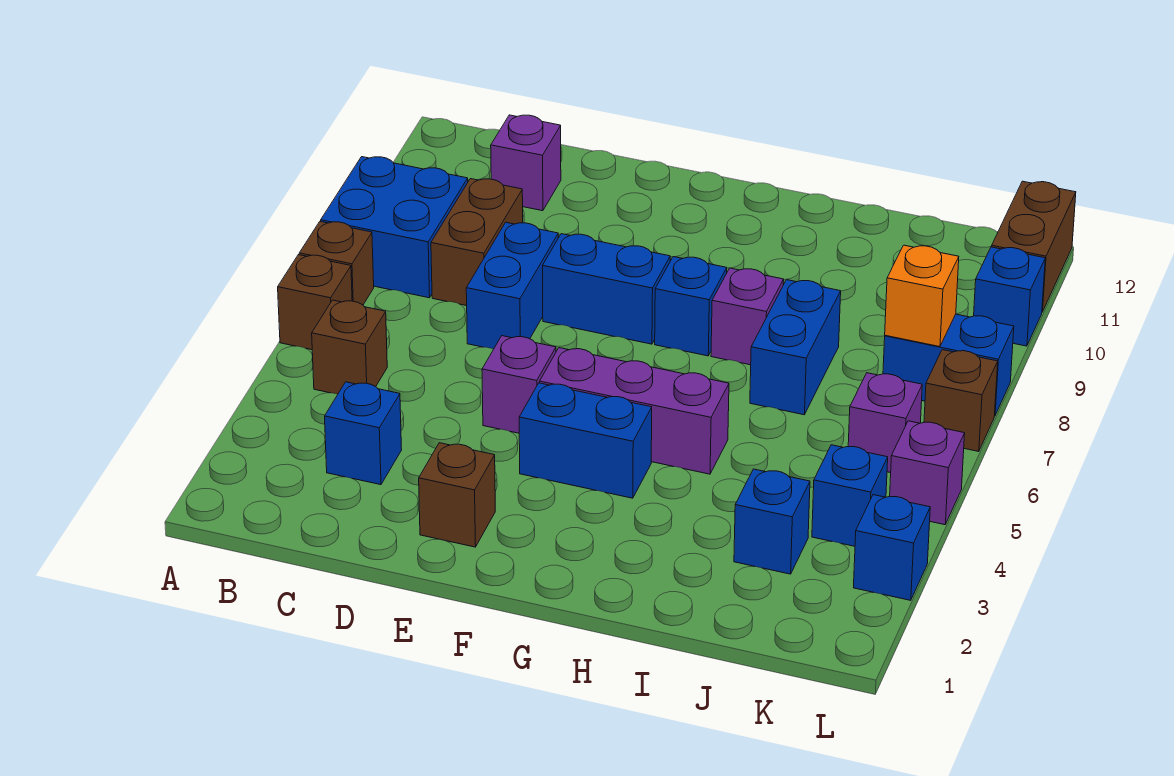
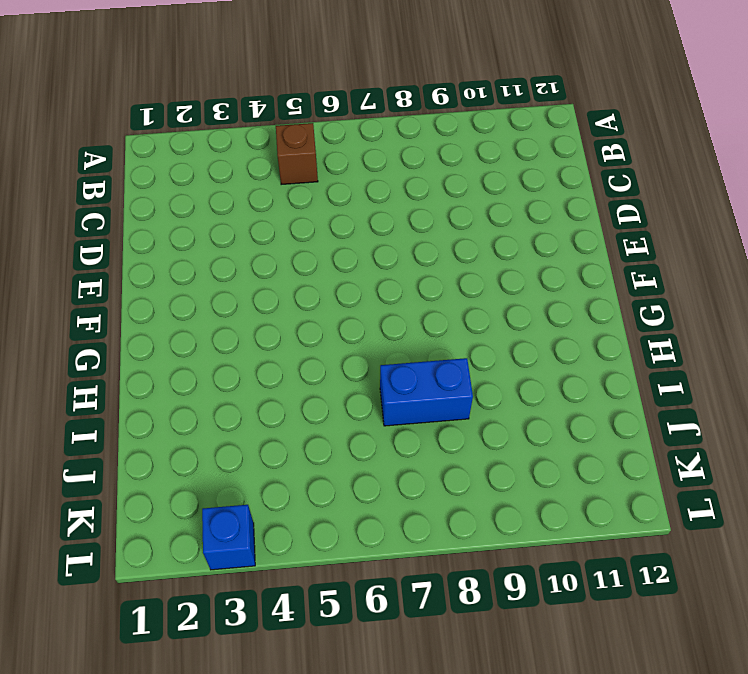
none -> brown 1x1 brick [278,255,352,350]
none -> brown 1x1 brick [299,221,374,305]
none -> blue 2x2 brick [321,157,468,298]

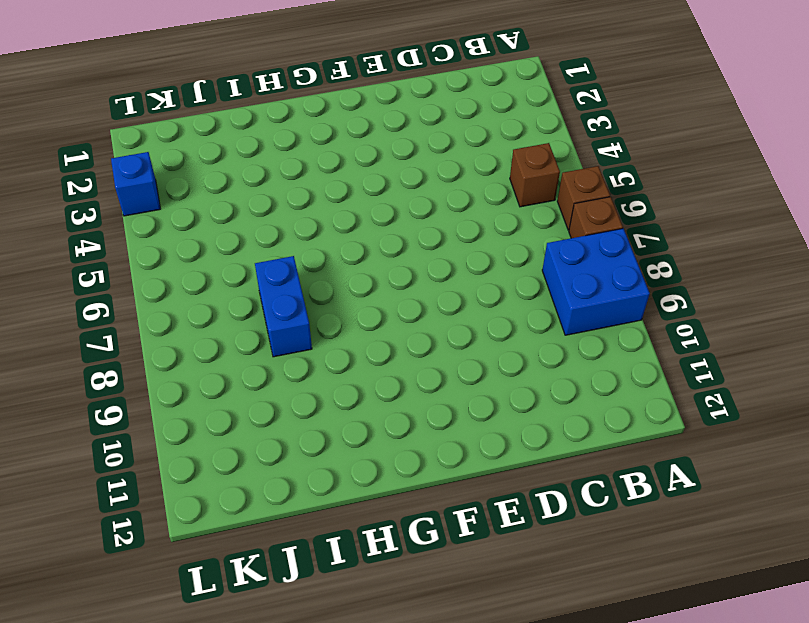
none -> blue 1x1 brick [325,382,402,485]
none -> brown 1x2 brick [431,179,523,306]
none -> purple 1x1 brick [491,115,561,211]

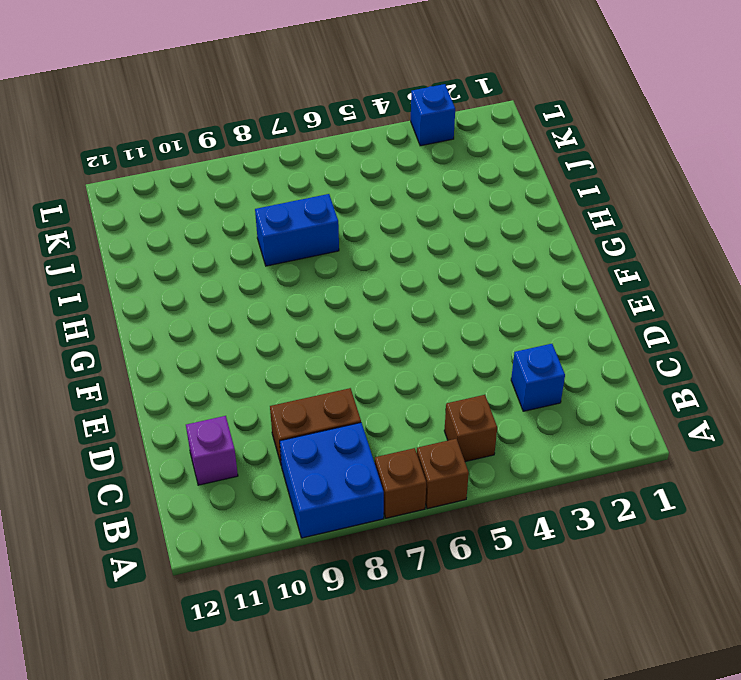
none -> blue 1x2 brick [466,223,558,349]
none -> brown 1x1 brick [419,443,495,547]
none -> purple 1x1 brick [482,336,556,433]

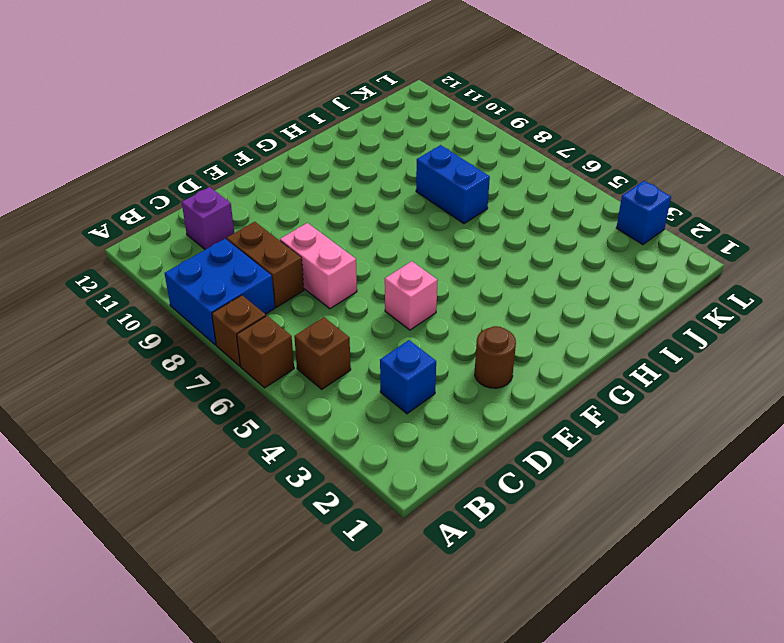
pink 1x2 brick [280,223,357,309] -> blue 1x2 brick [466,223,558,349]
brown 1x1 round brick [475,326,516,388] -> brown 1x1 brick [419,443,495,547]
pink 1x1 brick [385,261,438,330] -> purple 1x1 brick [482,336,556,433]
none -> blue 1x2 brick [543,234,670,344]
none -> blue 1x2 brick [519,383,652,498]
none -> purple 1x3 brick [540,348,729,474]

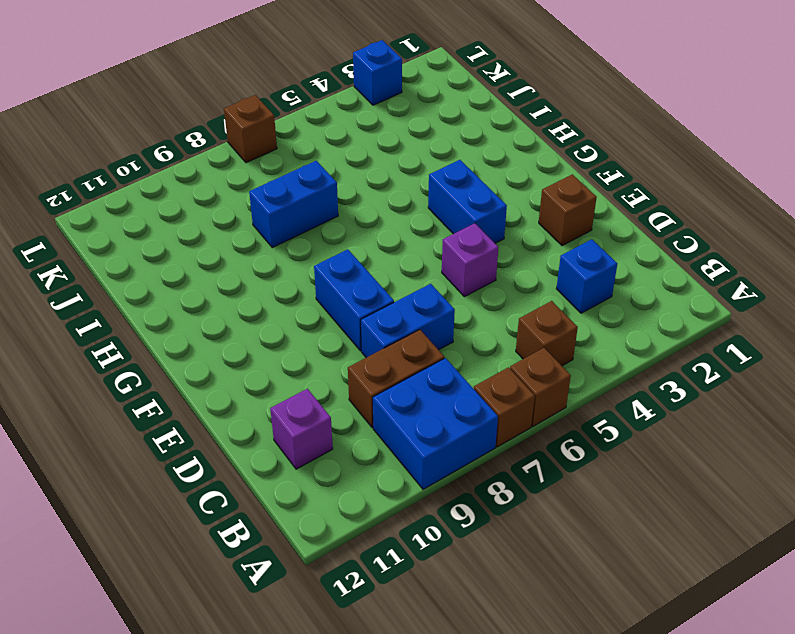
none -> purple 1x3 brick [540,348,729,474]
none -> blue 1x1 brick [655,257,727,356]
none -> purple 1x1 brick [711,268,784,365]

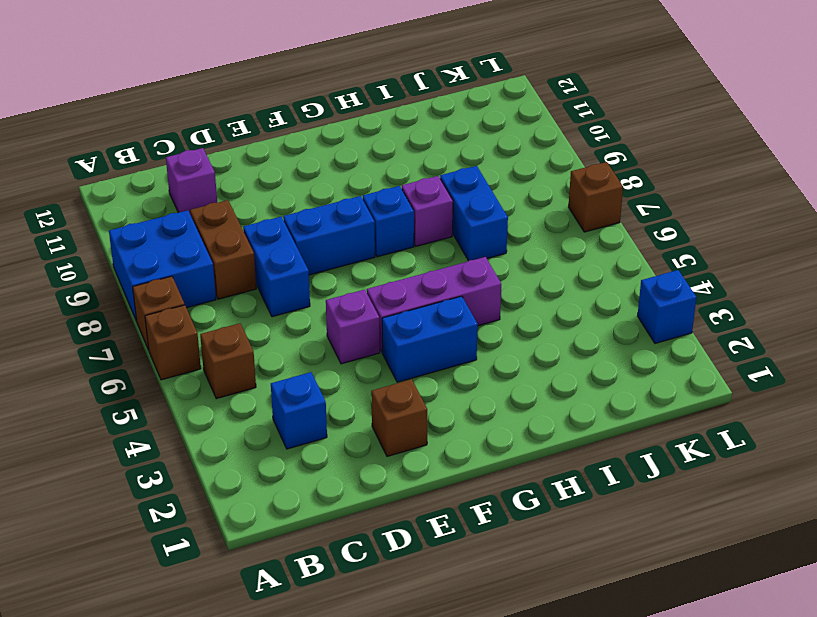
none -> blue 1x1 brick [734,469,810,574]
none -> blue 1x1 brick [812,445,888,546]
none -> purple 1x1 brick [848,373,922,473]

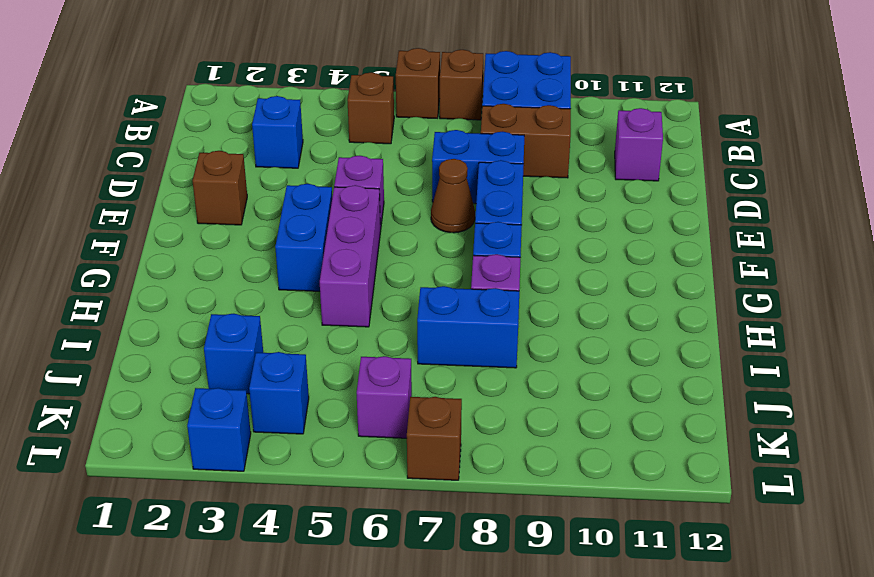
brown 1x1 cone [431,159,475,233] -> none
none -> blue 1x2 brick [883,314,1014,415]
none -> purple 1x1 brick [890,421,965,525]
none -> blue 1x1 brick [974,247,1045,346]

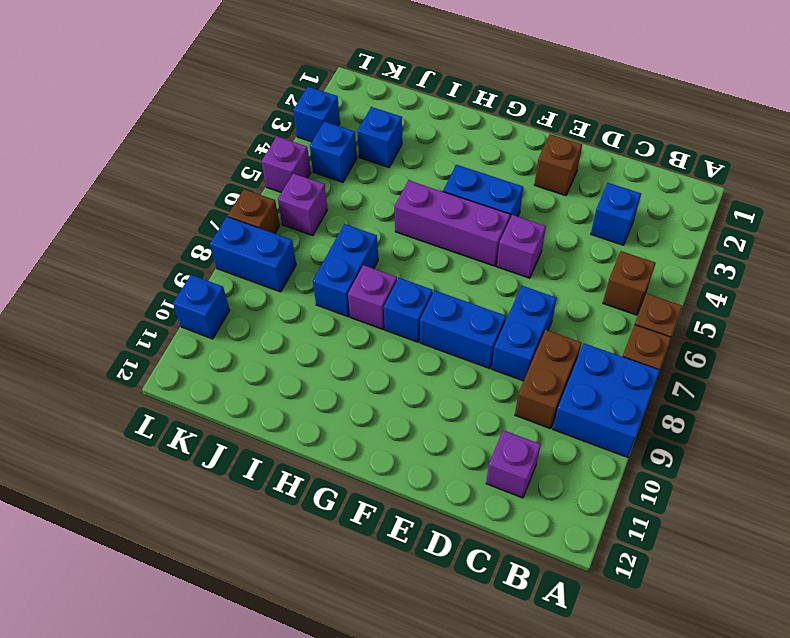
none -> brown 1x2 brick [992,181,1076,312]
none -> orange 1x1 brick [885,245,959,347]

